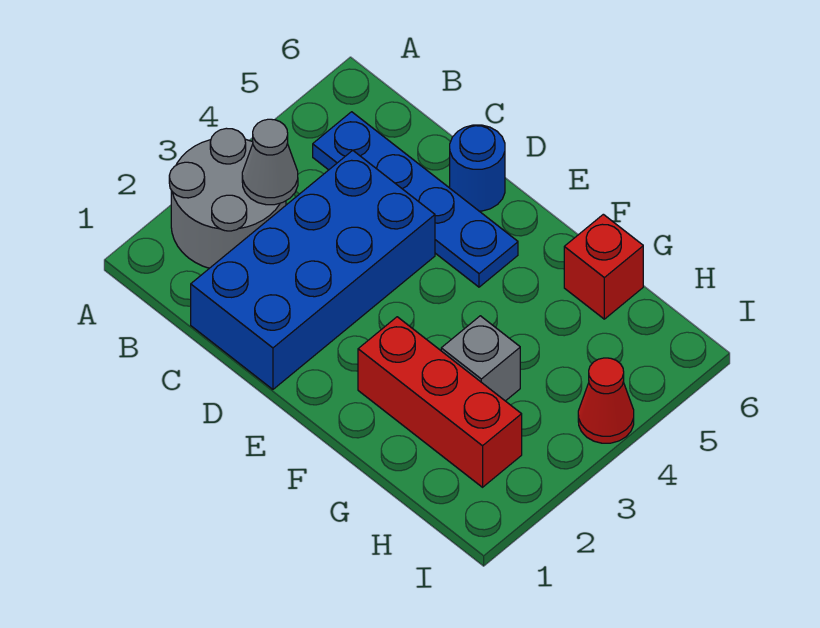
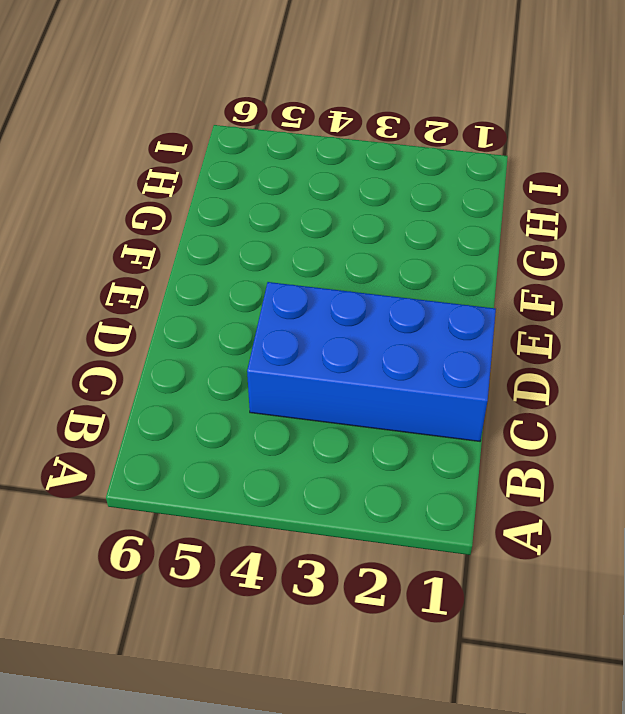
none -> grey 2x2 round brick [169,128,286,268]
none -> blue 1x4 plate [313,112,518,287]

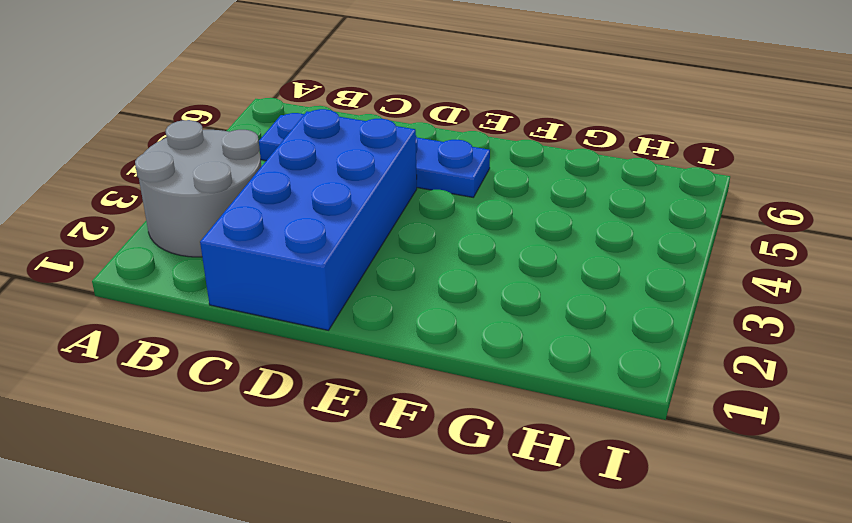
none -> blue 1x1 round brick [450,125,505,211]
none -> red 1x3 brick [358,317,522,487]

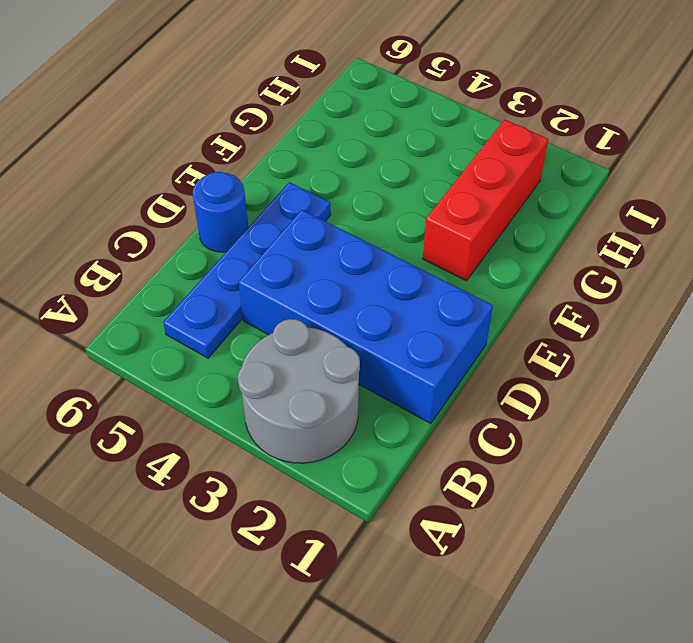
none -> grey 1x1 brick [441,316,520,401]
none -> red 1x1 brick [564,214,643,319]

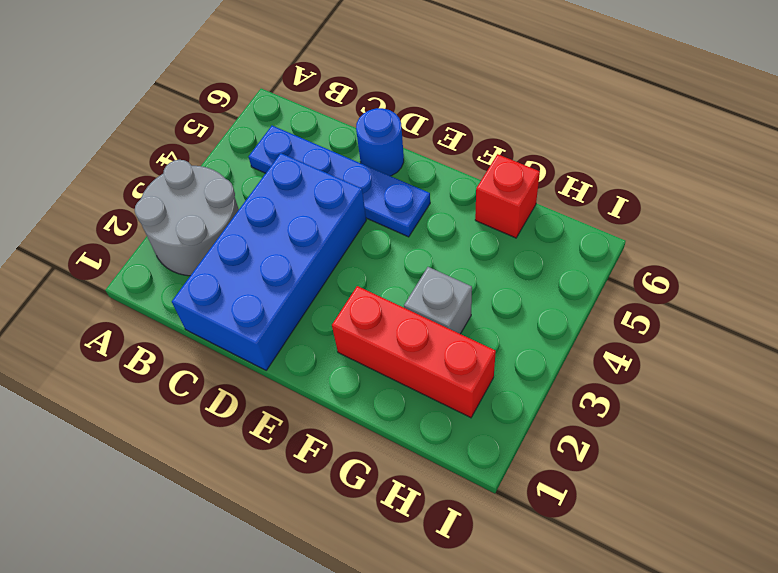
none -> red 1x1 cone [578,358,634,443]
none -> grey 1x1 cone [242,119,298,205]

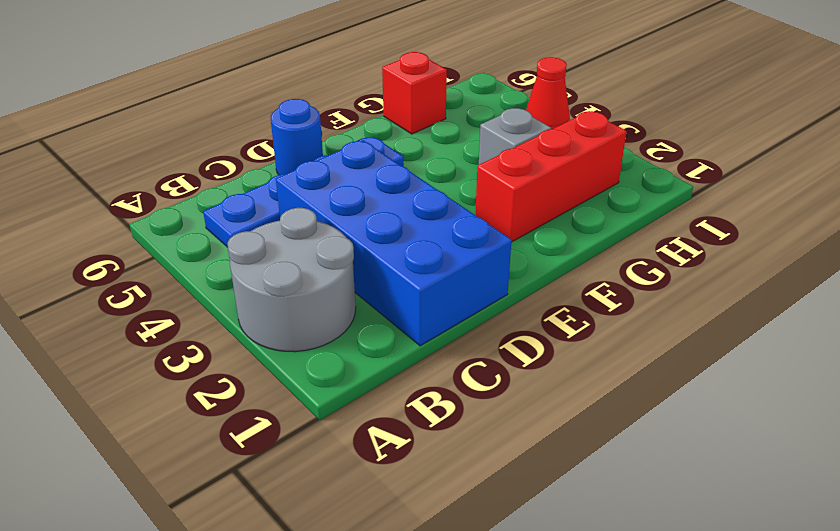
none -> grey 1x1 cone [242,119,298,205]

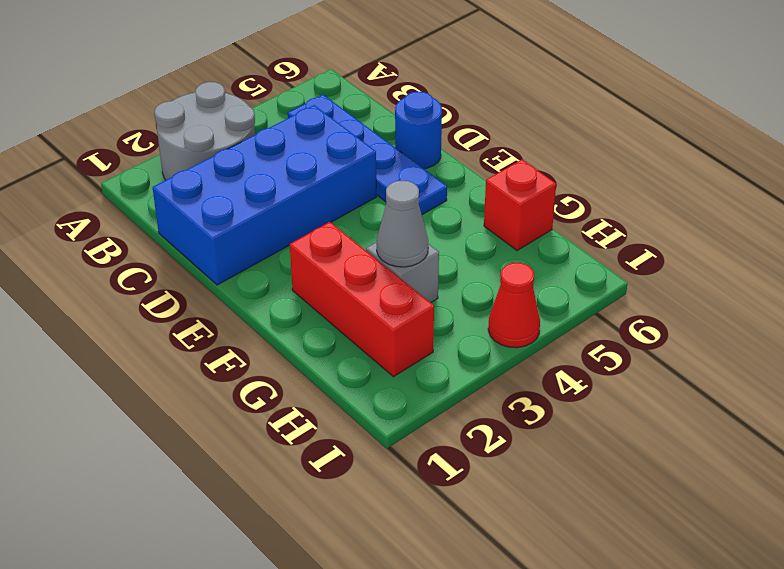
grey 1x1 cone [376,180,428,267] -> grey 1x1 cone moved to [242,119,298,205]

